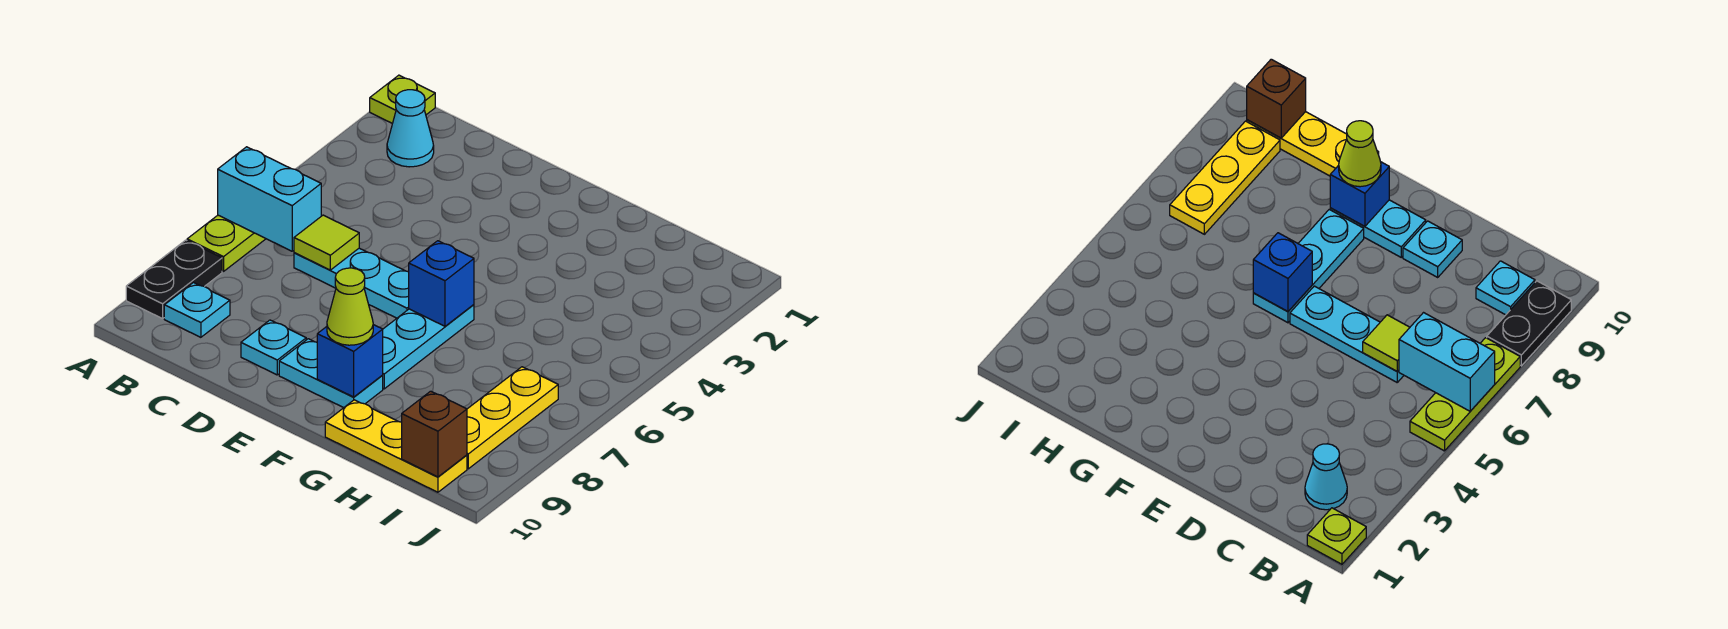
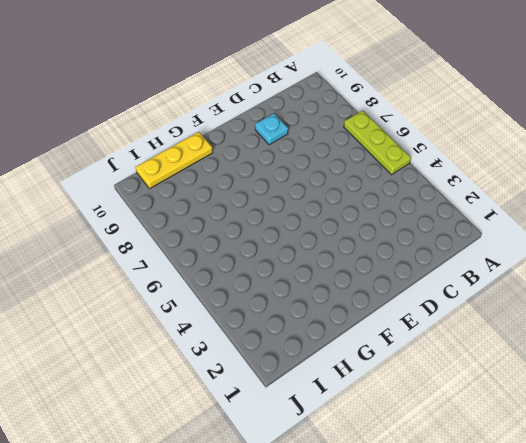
none -> lime 1x1 plate [370,75,435,123]
none -> black 1x2 plate [126,240,222,319]
none -> cyan 1x1 cone [387,90,434,167]

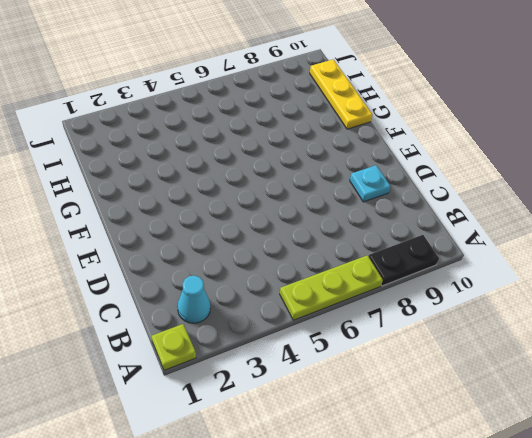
none -> cyan 1x1 plate [164,283,230,337]
none -> cyan 1x3 plate [294,248,409,318]
none -> cyan 1x2 plate [279,339,383,408]

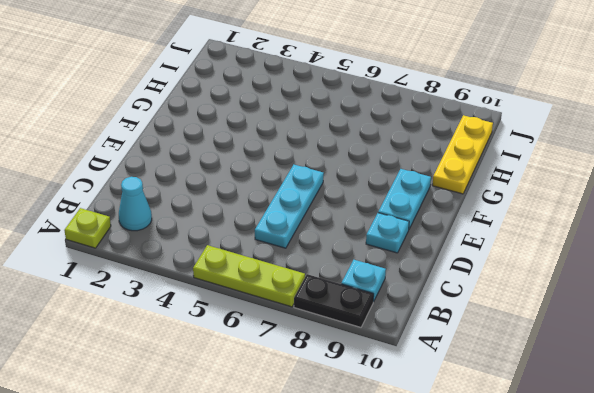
none -> cyan 1x3 plate [383,305,474,389]
none -> yellow 1x3 plate [467,367,558,469]
none -> cyan 1x2 brick [218,147,321,251]

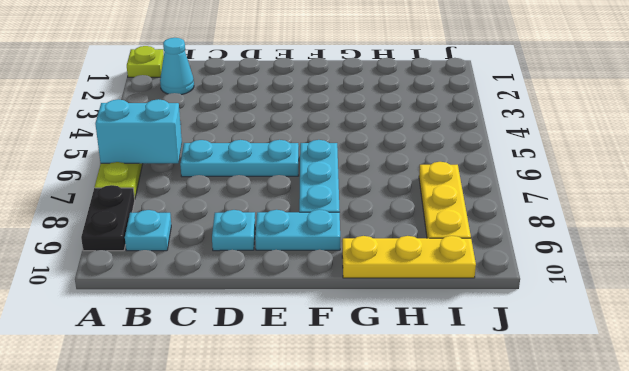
none -> lime 1x1 tile [294,215,359,270]
none -> blue 1x1 brick [409,241,474,326]
none -> blue 1x1 brick [317,325,383,397]

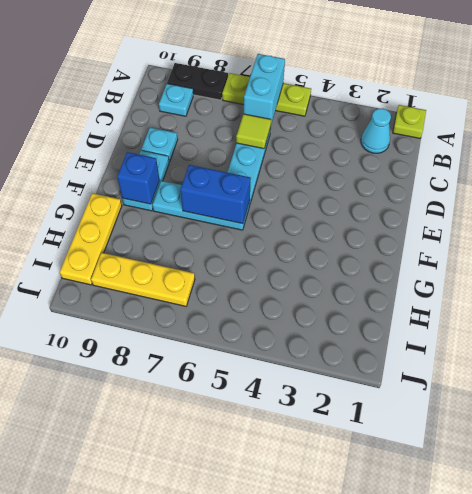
blue 1x2 brick [180,165,251,224] -> blue 1x1 brick [409,241,474,326]
none -> brown 1x1 brick [402,391,467,477]
none -> lime 1x1 cone [327,268,373,345]

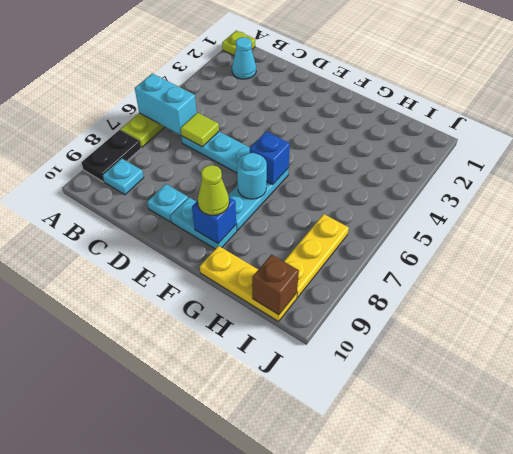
cyan 1x1 round brick [237,153,267,199] -> none

